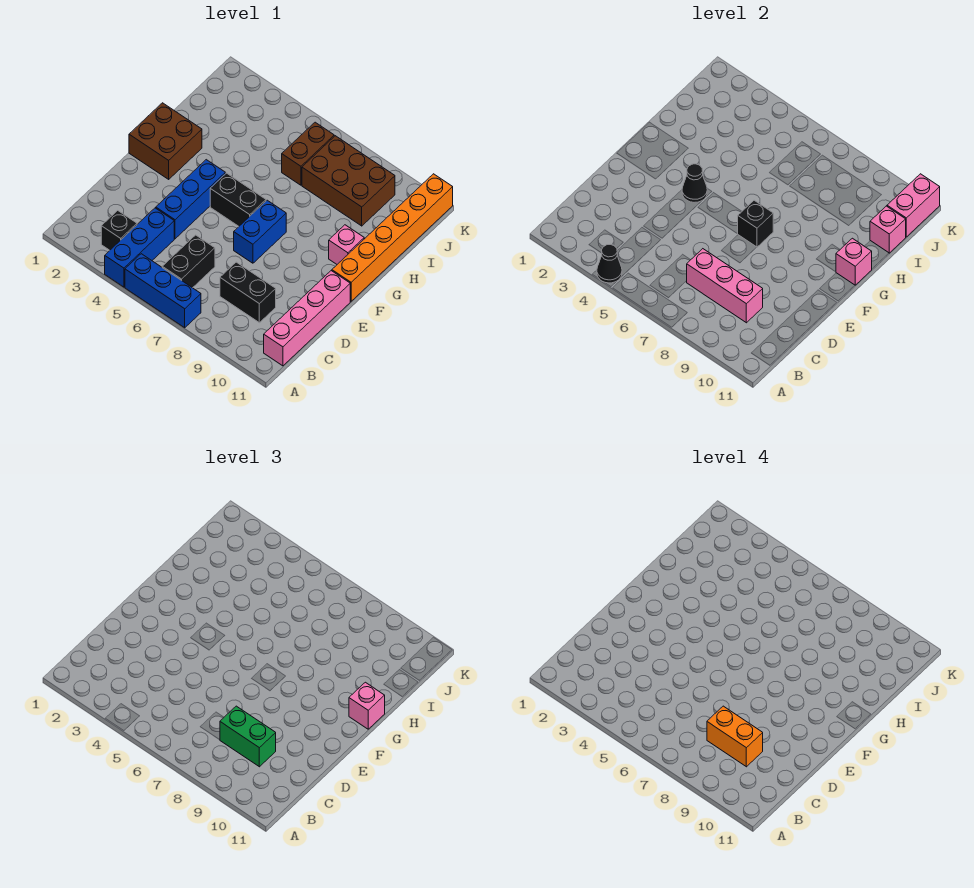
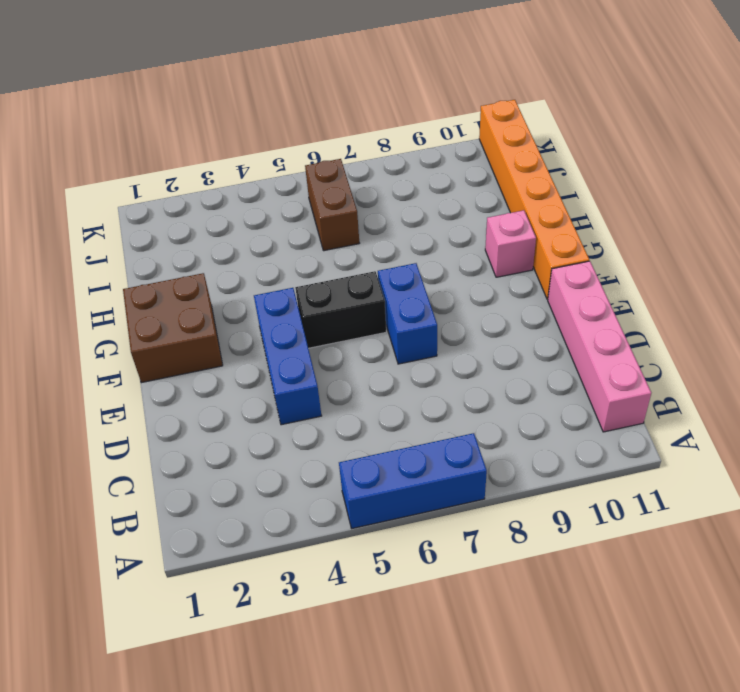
none -> blue 1x3 brick [105,208,174,287]
none -> black 1x1 brick [101,211,137,250]
none -> black 1x2 brick [162,235,215,288]

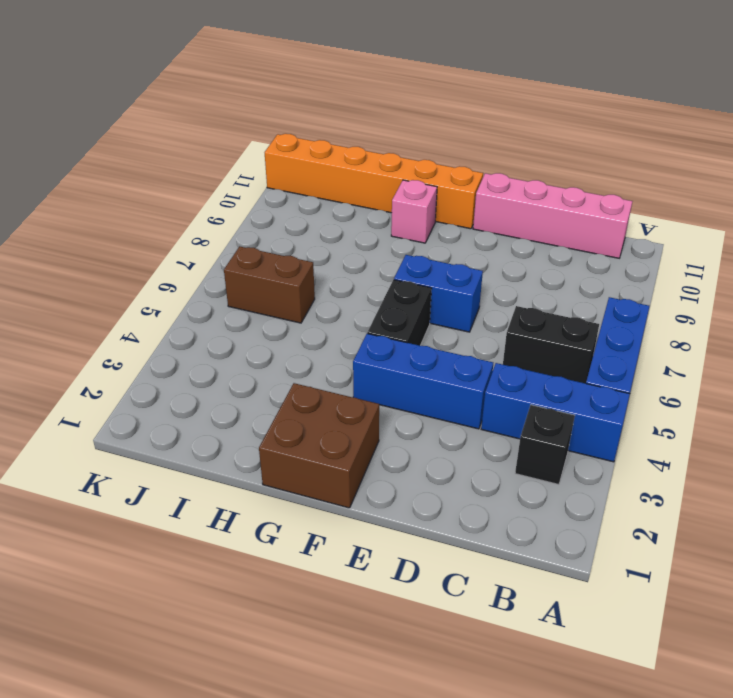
none -> black 1x2 brick [220,262,276,323]
none -> brown 2x3 brick [302,136,395,226]
none -> black 1x1 cone [597,245,622,283]

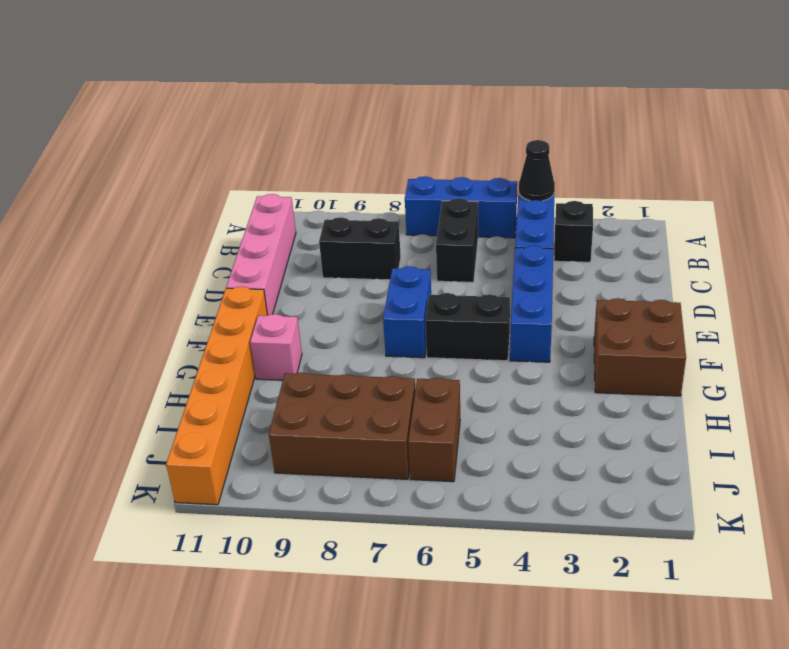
none -> pink 1x3 brick [687,249,763,323]
none -> black 1x1 cone [682,164,707,202]
none -> black 1x1 brick [738,200,773,247]

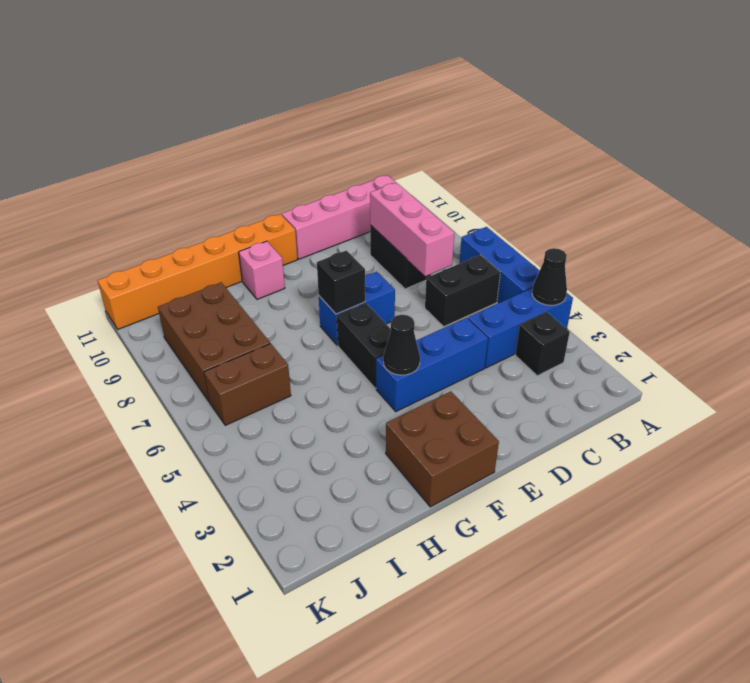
none -> pink 1x1 brick [836,238,872,285]
none -> pink 1x1 brick [870,206,906,253]
none -> pink 1x2 brick [887,174,940,237]

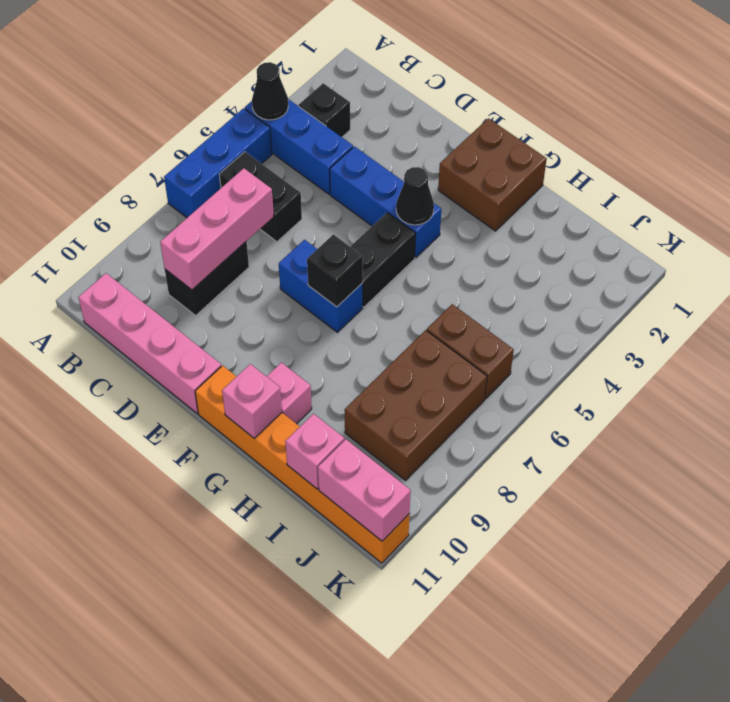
none -> green 1x2 brick [220,706,276,767]
none -> pink 1x1 brick [349,682,385,729]
none -> orange 1x2 brick [707,706,763,767]

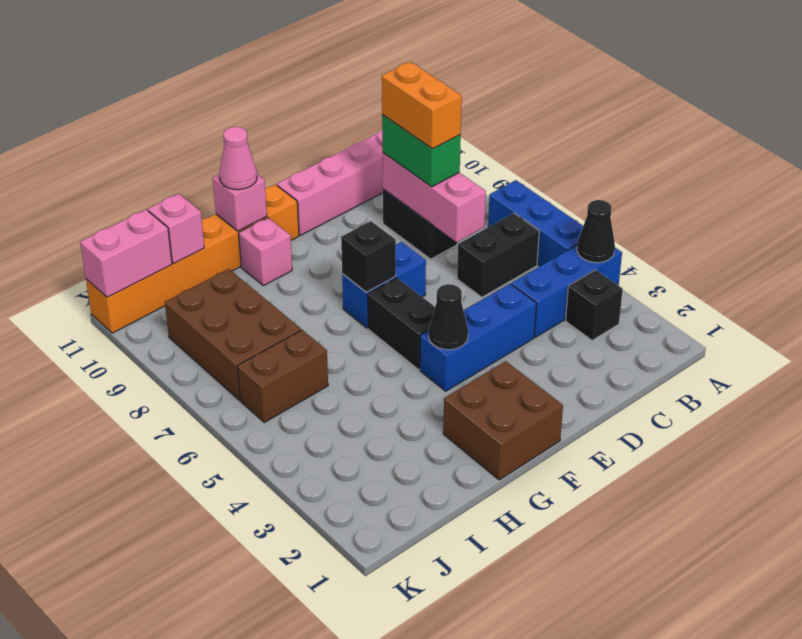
pink 1x1 cone [219,127,257,190] -> pink 1x1 brick [349,682,385,729]

